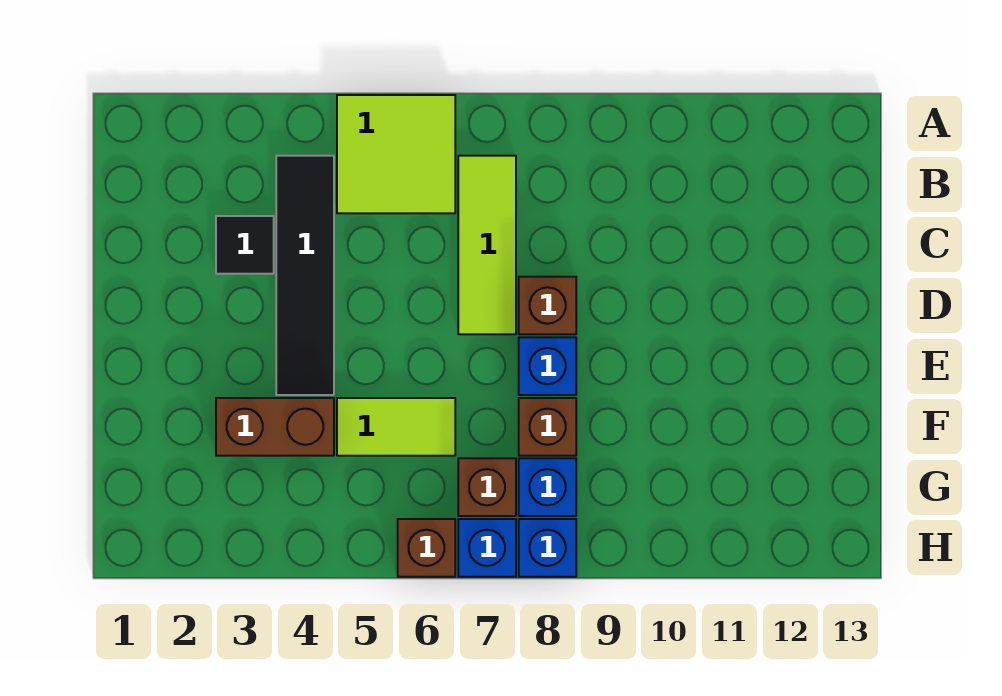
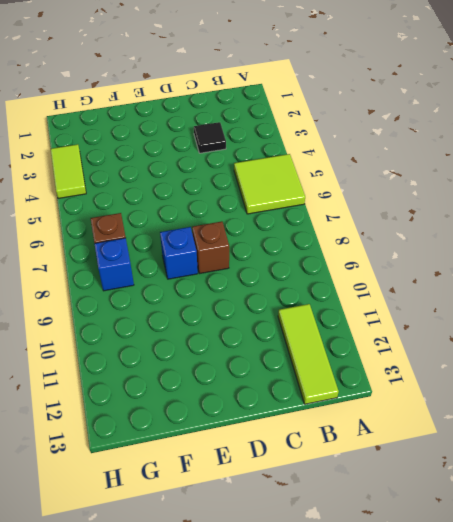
lime 1x3 tile [278,304,339,404] -> lime 1x3 tile turned to [458,156,516,334]
lime 1x2 tile [51,144,86,199] -> lime 1x2 tile moved to [337,398,455,456]
none -> black 1x4 tile [276,156,334,395]
none -> brown 1x2 brick [216,398,334,456]
none -> brown 1x1 brick [519,398,576,456]

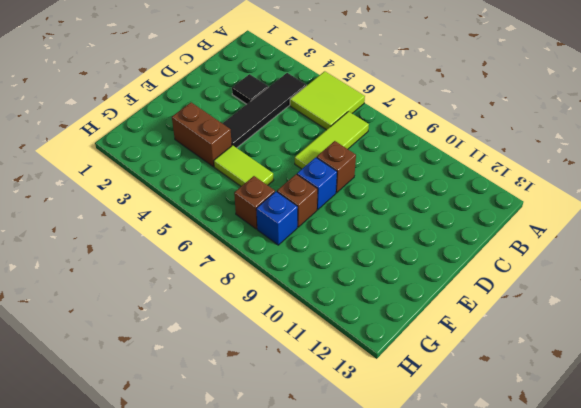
none -> brown 1x1 brick [398,519,455,577]
none -> blue 1x1 brick [458,519,516,577]
none -> blue 1x1 brick [519,519,576,577]

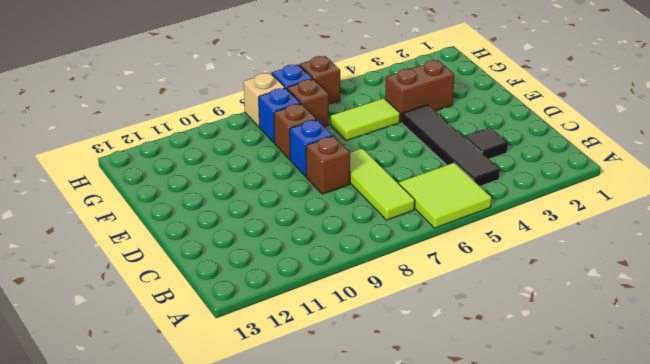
tan 1x1 brick [244,73,285,127] -> blue 1x1 brick [519,519,576,577]

